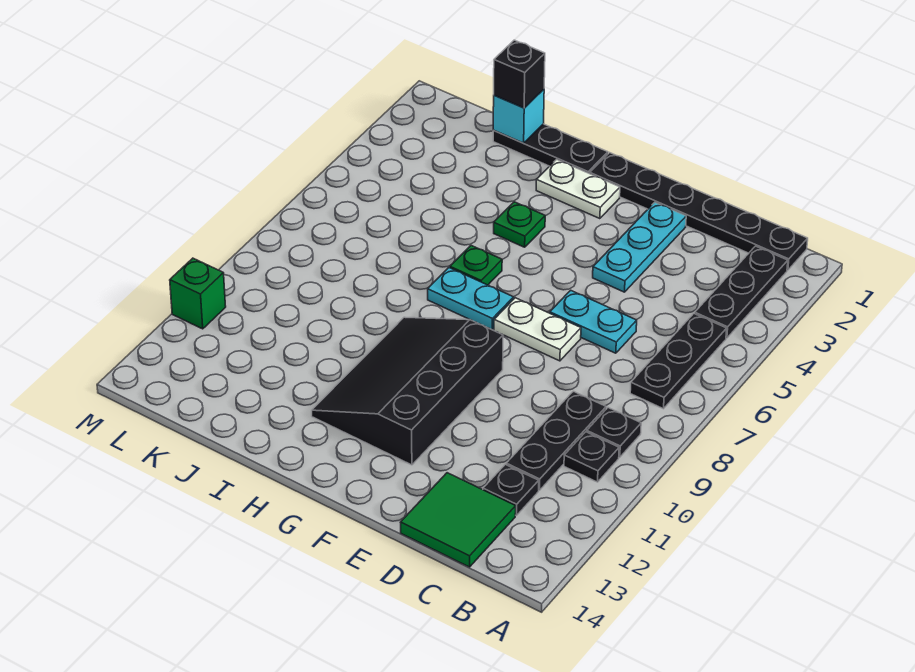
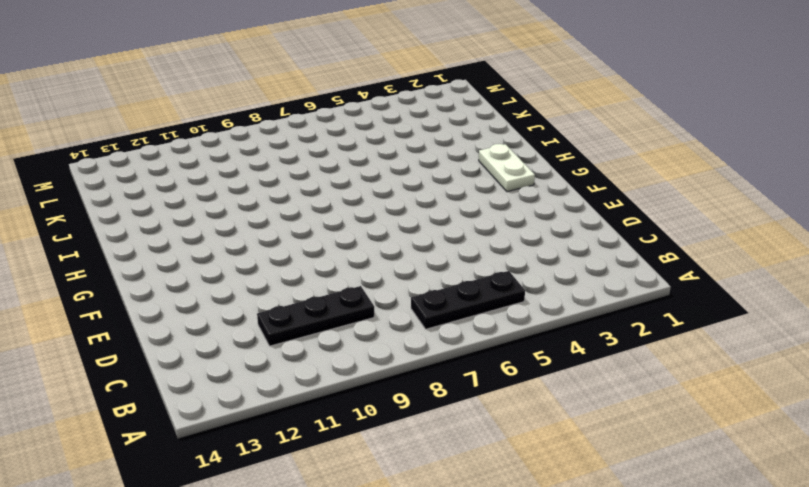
none -> black 1x6 plate [590,153,808,270]
none -> black 1x3 plate [695,246,788,338]
none -> black 1x1 plate [587,408,641,457]

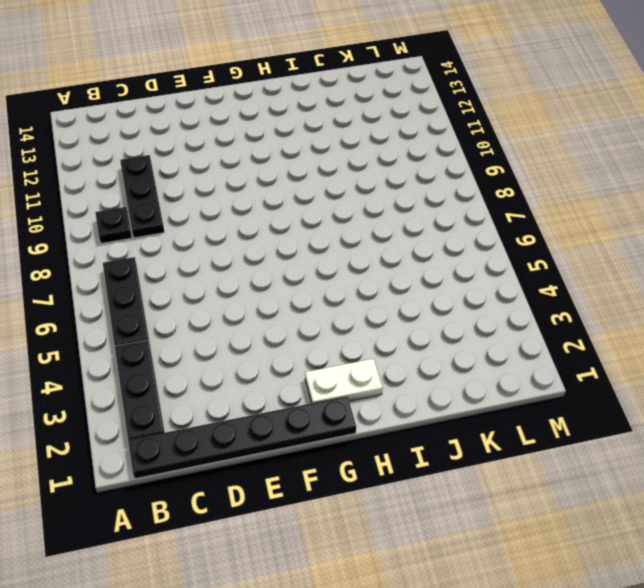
none -> black 1x1 plate [564,432,619,482]
none -> black 1x1 plate [483,464,539,516]
none -> green 2x2 tile [400,473,516,567]

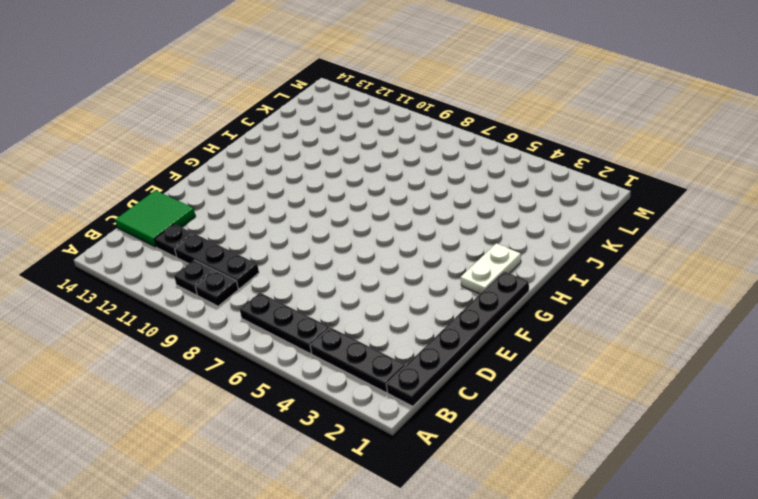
none -> cyan 1x2 plate [550,290,637,353]
none -> cyan 1x3 plate [593,202,686,292]
none -> white 1x2 plate [494,298,581,361]

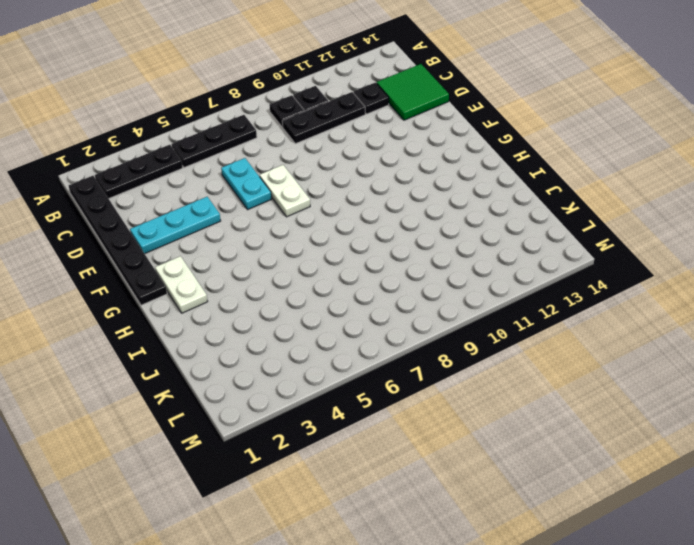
none -> black 3x4 slope [312,317,503,465]
none -> cyan 1x2 plate [428,268,514,330]
none -> black 1x3 plate [493,124,608,174]

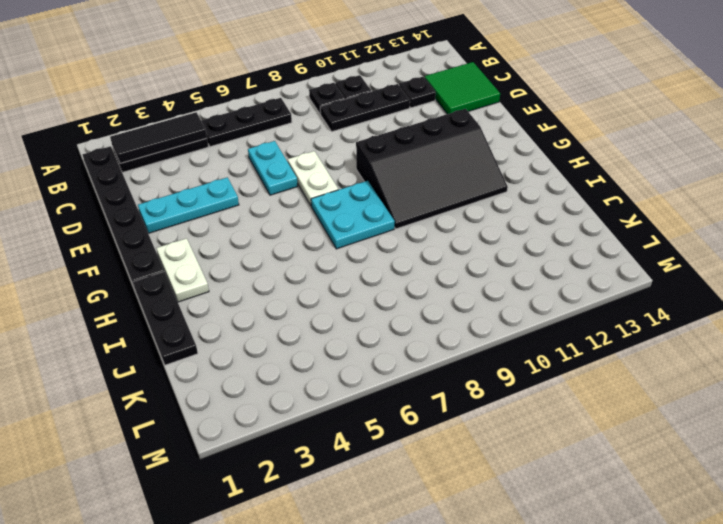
black 1x3 tile [110,112,207,163] -> none
cyan 2x2 plate [311,181,395,249] -> cyan 1x2 plate [428,268,514,330]
none -> green 1x1 plate [494,202,545,247]
none -> green 1x1 plate [450,246,502,285]
none -> green 1x1 brick [170,258,226,329]

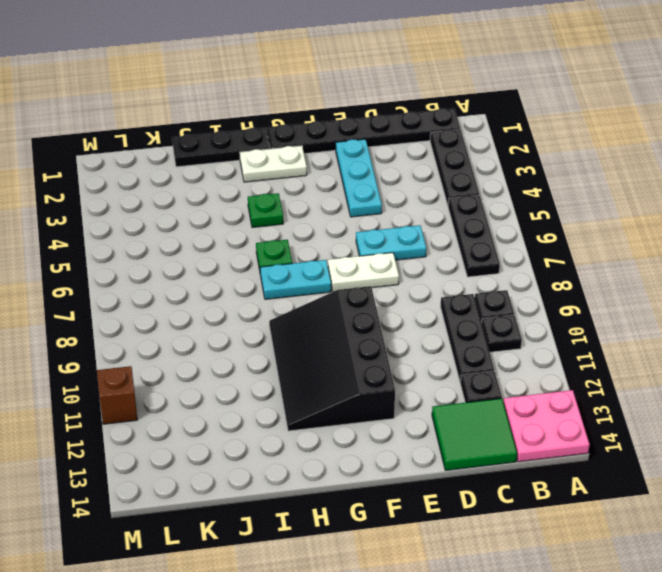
pink 2x2 plate [503,390,590,462] -> none
brown 1x1 brick [97,366,137,424] -> green 1x1 brick [170,258,226,329]
none -> cyan 1x1 brick [493,89,544,143]
none -> black 1x1 brick [494,40,545,108]

